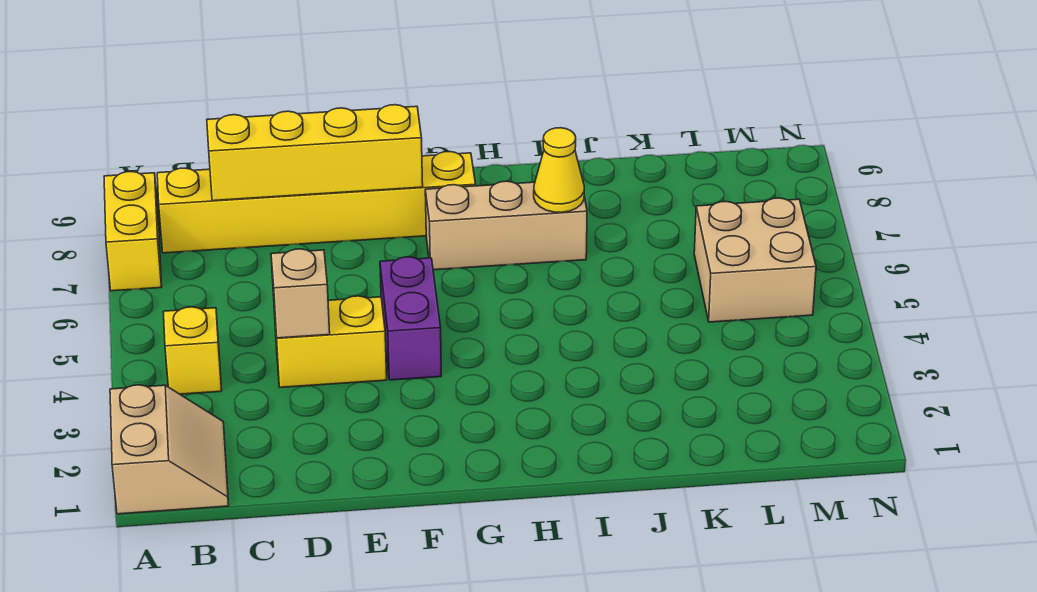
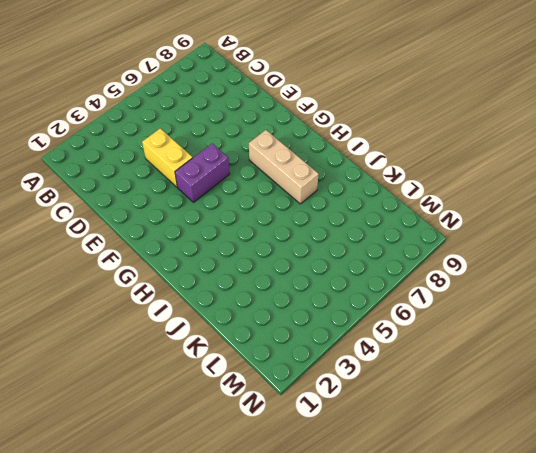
none -> tan 2x2 slope [110,385,229,514]
none -> yellow 1x2 brick [104,172,162,291]

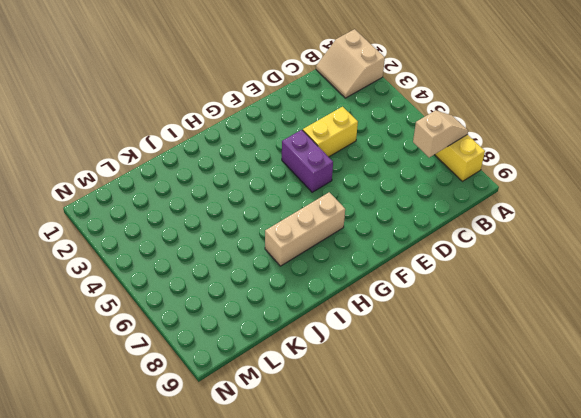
tan 1x2 slope [413,110,468,158] -> none
none -> yellow 1x1 brick [164,307,222,394]
none -> yellow 1x6 brick [157,152,476,253]

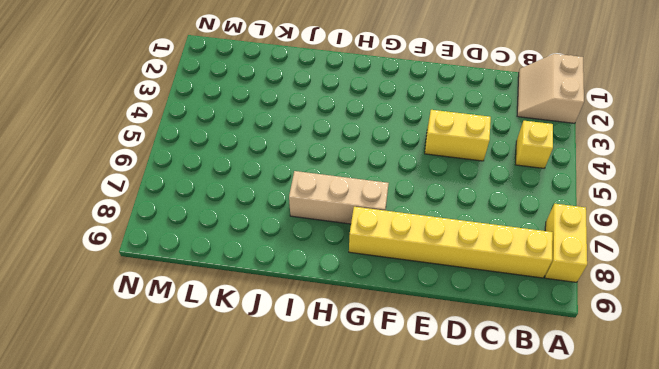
none -> purple 1x2 brick [380,257,441,380]
none -> tan 2x2 brick [694,198,816,322]

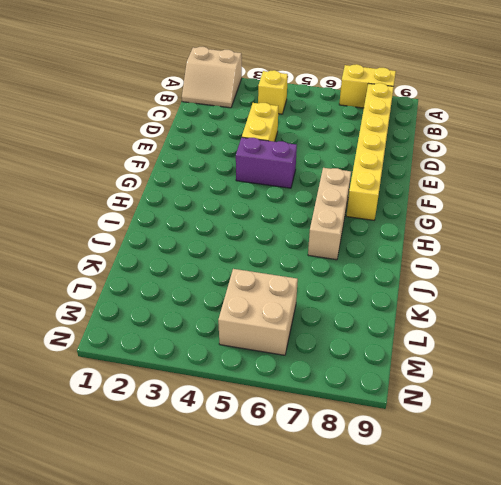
none -> yellow 1x4 brick [207,105,423,201]
none -> tan 1x1 brick [271,249,330,338]

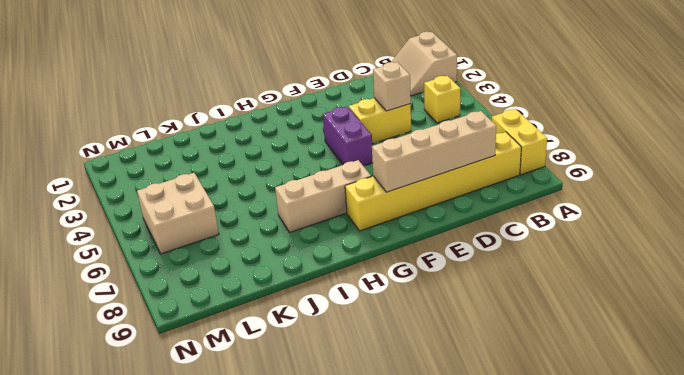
tan 1x4 brick [372,111,496,192] -> yellow 1x4 brick [207,105,423,201]
none -> yellow 1x1 cone [534,128,584,212]

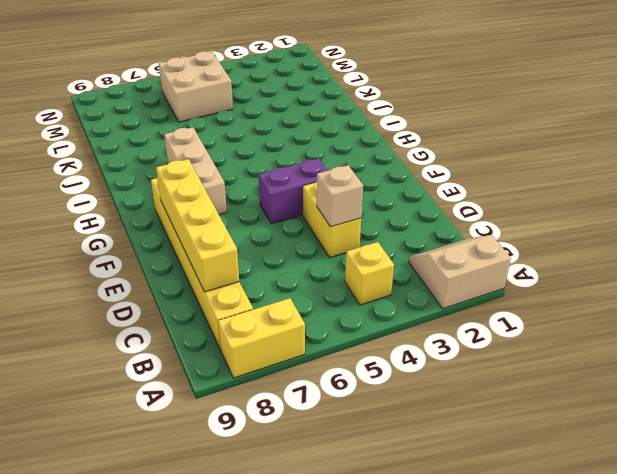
none -> yellow 1x1 cone [534,128,584,212]

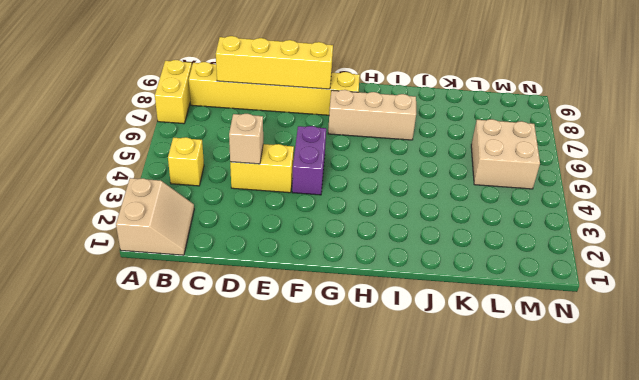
none -> yellow 1x1 cone [534,128,584,212]

